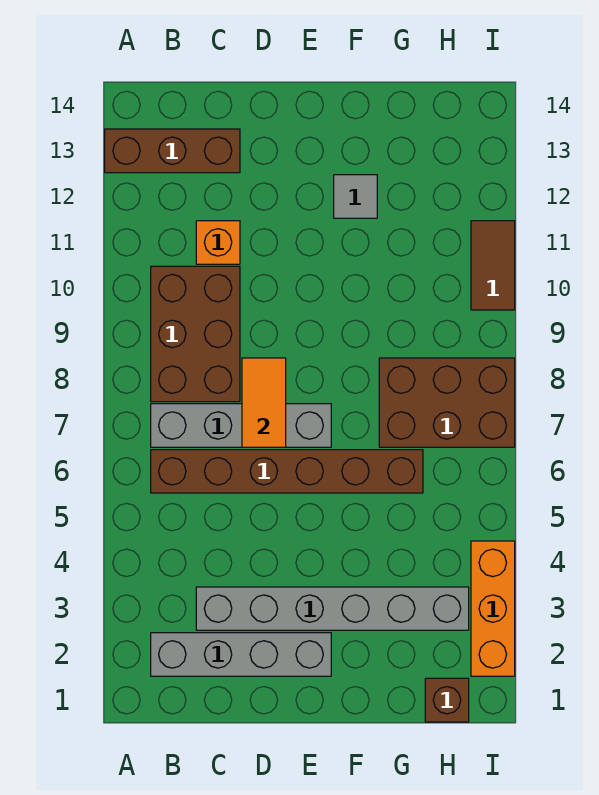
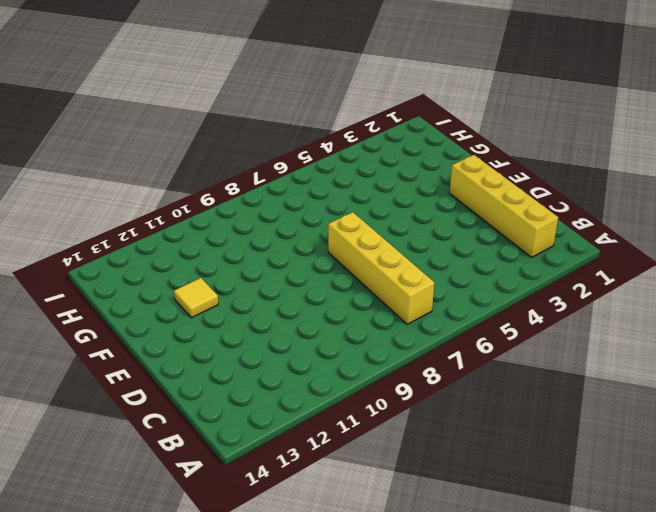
yellow 1x4 brick [450,155,558,257] -> grey 1x4 brick [151,633,331,676]
yellow 1x4 brick [328,212,434,324] -> grey 1x4 brick [151,404,331,447]
yellow 1x1 tile [174,278,218,318] -> grey 1x1 tile [334,175,377,218]
none -> brown 1x3 brick [105,129,240,173]
none -> brown 1x6 brick [151,450,423,493]
none -> brown 2x3 brick [151,266,240,402]

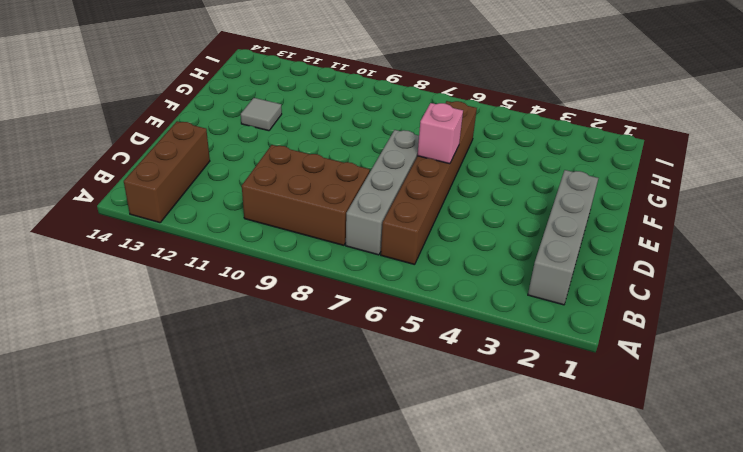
pink 1x1 brick [417,103,463,164] -> none
none -> grey 1x6 brick [196,587,469,630]
none -> orange 1x1 brick [196,221,240,264]
none -> brown 2x3 brick [379,358,515,447]

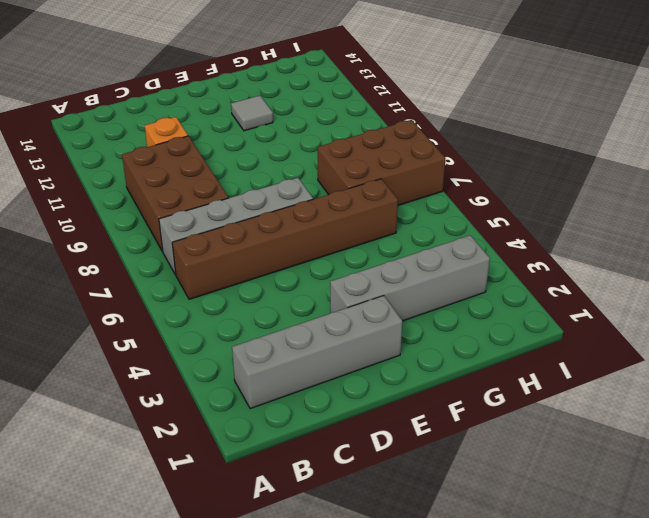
grey 1x4 brick [330,235,490,321] -> grey 1x6 brick [196,587,469,630]
none -> brown 1x3 brick [105,129,240,173]
none -> brown 1x1 brick [425,678,469,722]
none -> orange 1x3 brick [471,541,515,676]

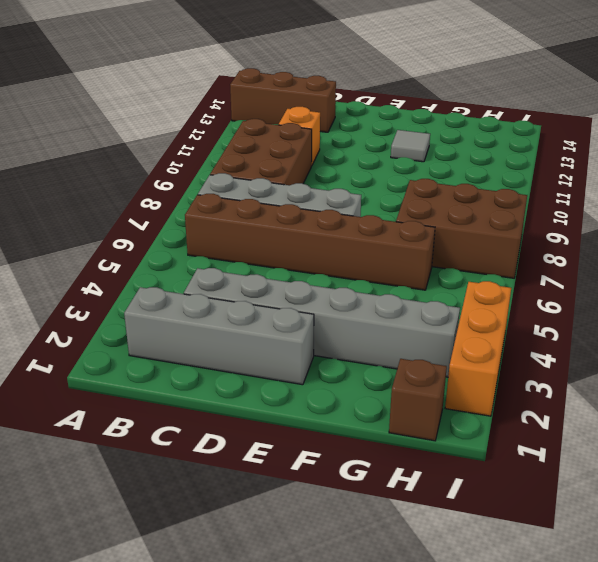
none -> brown 1x2 tile [471,221,515,310]
none -> orange 1x2 tile [242,358,286,447]

